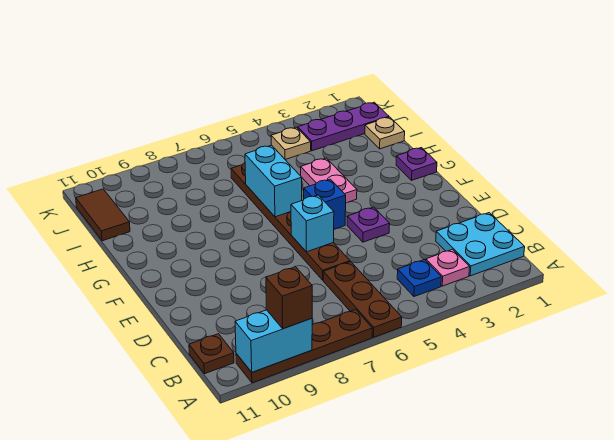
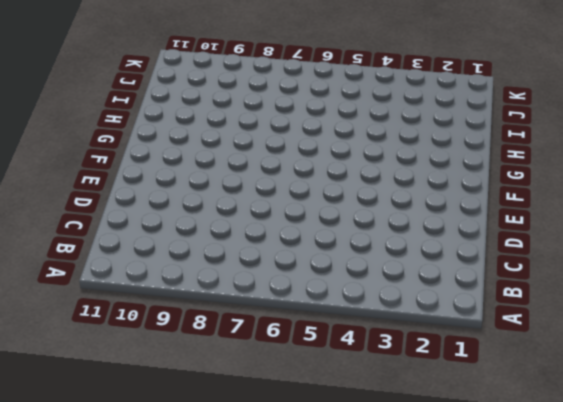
none -> brown 1x3 plate [323,262,402,337]
none -> brown 1x4 plate [236,310,372,383]
none -> cyan 2x2 plate [436,213,525,276]

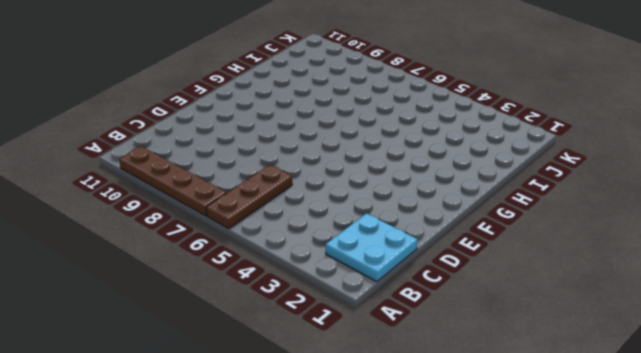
none -> pink 1x1 plate [426,249,470,286]
none -> blue 1x1 plate [397,259,441,297]
none -> brown 1x1 plate [189,334,234,374]

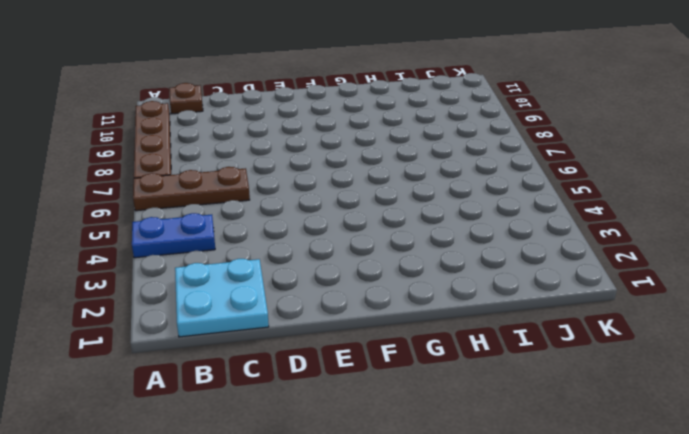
blue 1x2 plate [132,213,215,258] -> blue 1x1 plate [397,259,441,297]
none -> pink 1x1 plate [426,249,470,286]
none -> brown 1x6 plate [231,163,350,280]
none -> purple 1x1 plate [347,207,390,242]

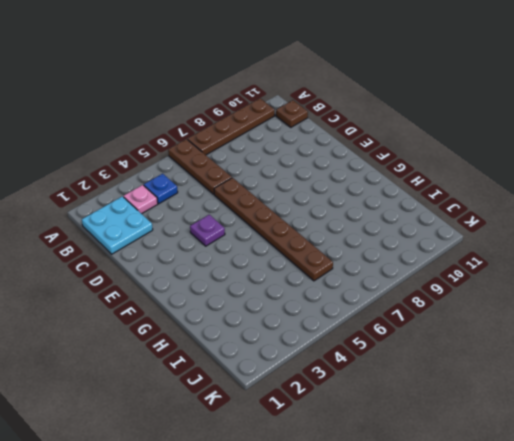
none -> blue 1x1 brick [304,179,346,229]
none -> purple 1x1 plate [396,148,437,180]
none -> pink 1x2 plate [301,158,357,203]

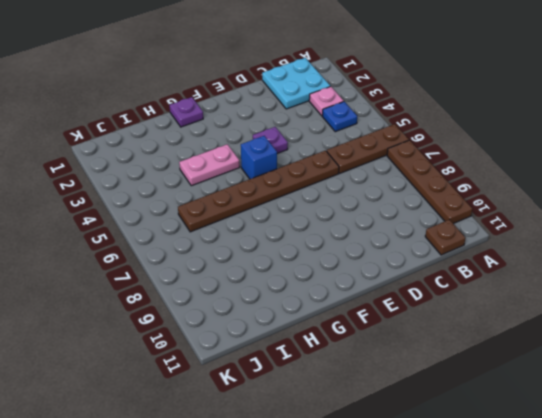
none -> tan 1x1 plate [365,117,405,149]
none -> brown 1x2 tile [76,189,130,241]
none -> purple 1x3 plate [298,102,389,151]

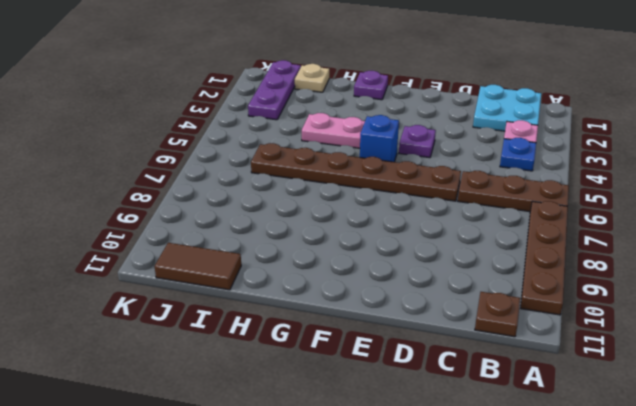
none -> tan 1x1 plate [271,127,311,159]
none -> cyan 1x2 brick [235,310,312,372]
none -> cyan 1x1 brick [291,195,334,252]

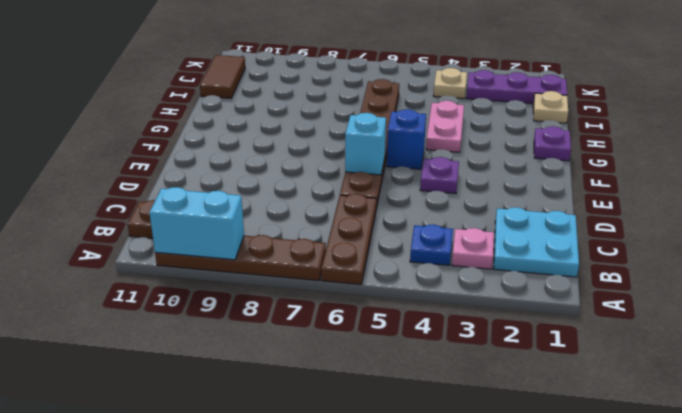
none -> cyan 1x2 brick [245,145,302,217]
none -> brown 1x1 brick [266,267,312,329]

